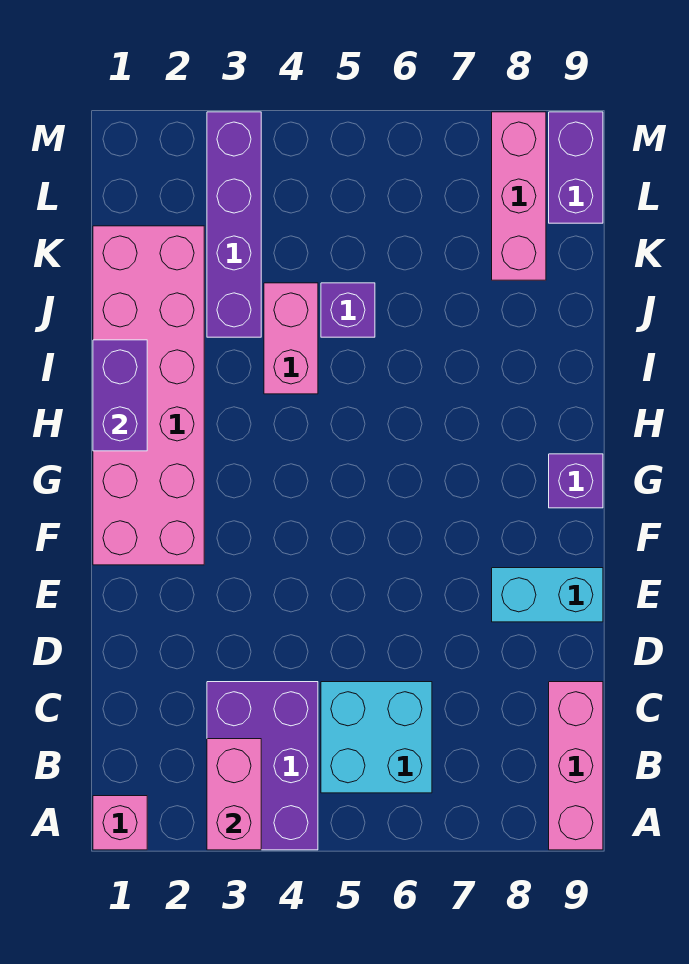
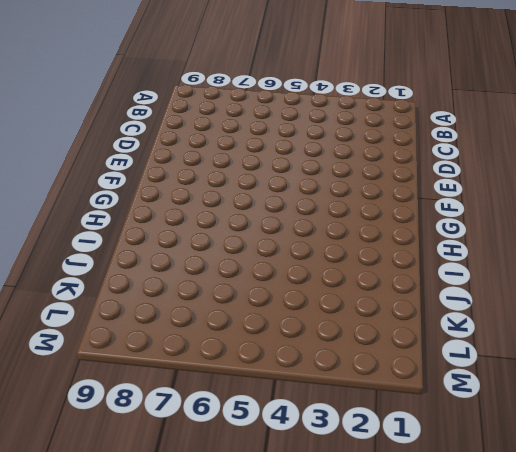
none -> pink 1x1 brick [93,796,147,850]
none -> purple 2x3 brick [207,682,318,850]
none -> pink 1x3 brick [549,682,603,850]

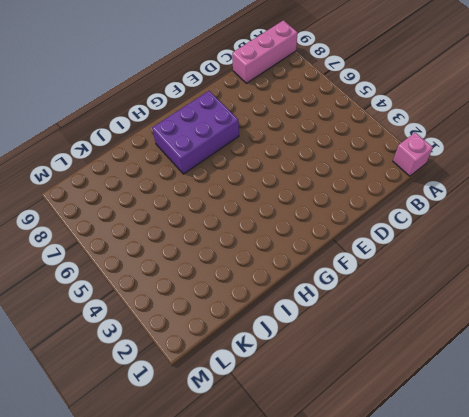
purple 2x3 brick [152,91,239,174] -> purple 2x3 brick moved to [207,682,318,850]
none -> cyan 2x2 brick [321,682,432,793]
none -> cyan 1x2 brick [492,568,603,622]
none -> pink 2x6 brick [93,226,204,565]

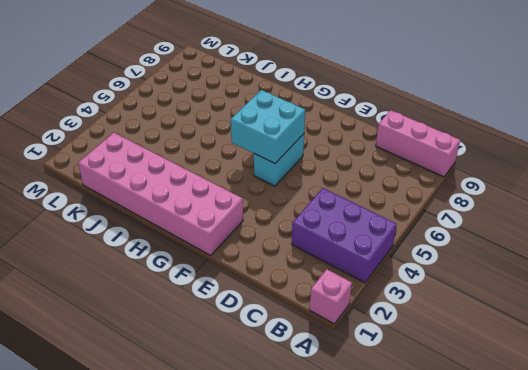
cyan 1x2 brick [254,134,304,186] -> cyan 1x2 brick moved to [492,568,603,622]
cyan 2x2 brick [231,90,305,163] -> cyan 2x2 brick moved to [321,682,432,793]
none -> purple 1x1 brick [549,454,603,508]
none -> pink 1x2 brick [264,283,318,394]
none -> purple 1x4 brick [207,112,261,337]

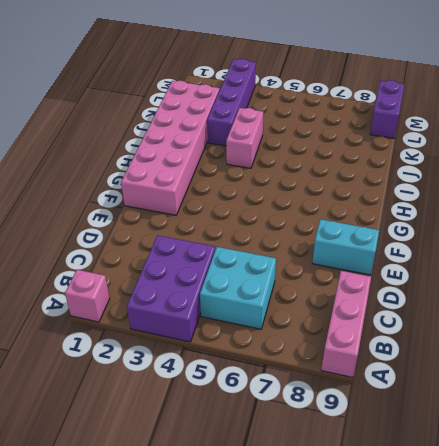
none -> purple 1x1 brick [549,454,603,508]
none -> purple 1x1 brick [321,283,375,337]
none -> pink 1x3 brick [492,112,546,280]

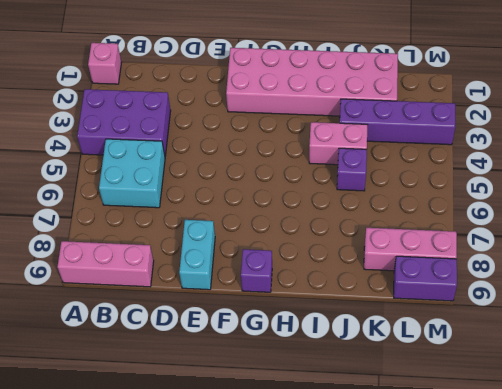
none -> pink 1x2 brick [207,739,261,850]
none -> purple 1x2 brick [93,340,147,451]

